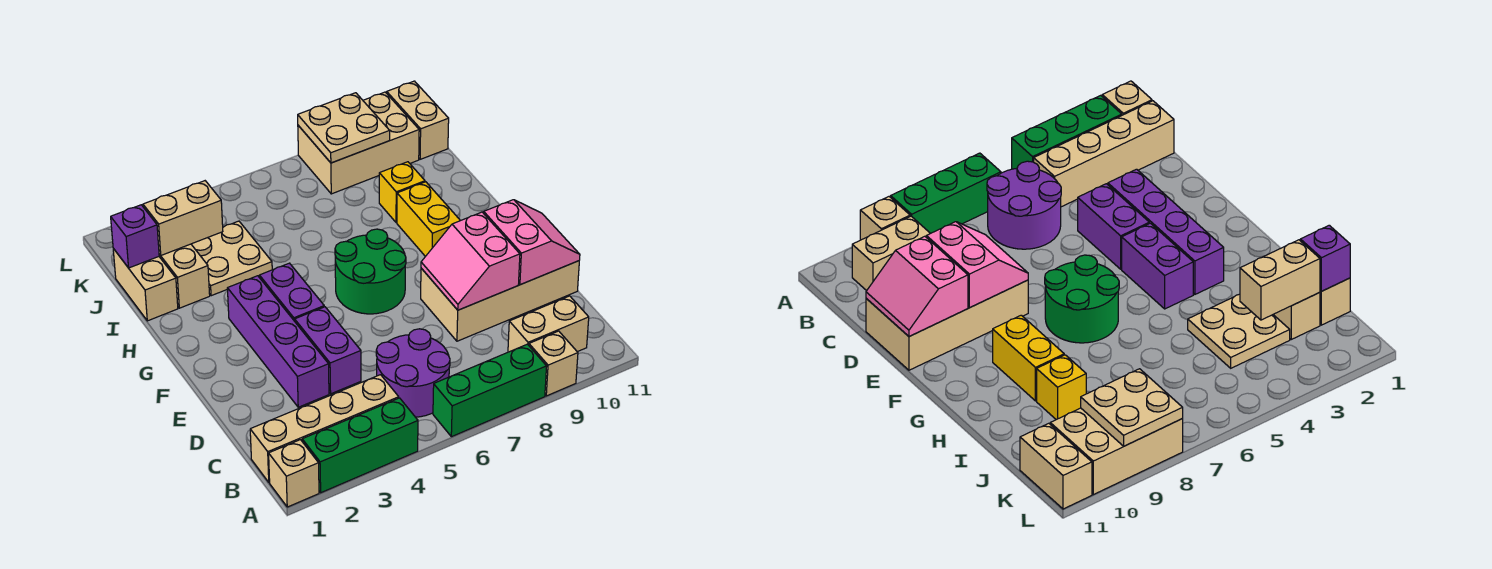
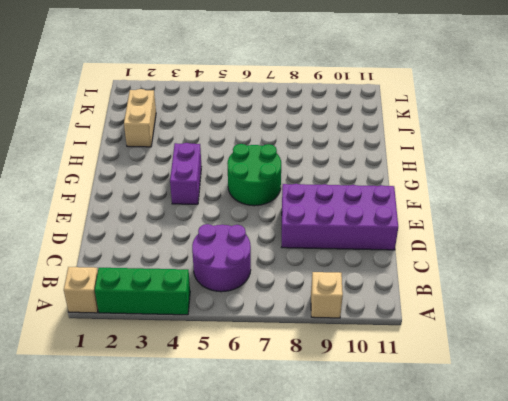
purple 2x4 brick [282,184,398,250] -> tan 2x4 brick [421,261,579,341]
none -> green 1x3 brick [433,344,547,437]
none -> tan 1x4 brick [250,375,399,482]
none -> tan 1x2 brick [508,296,589,352]

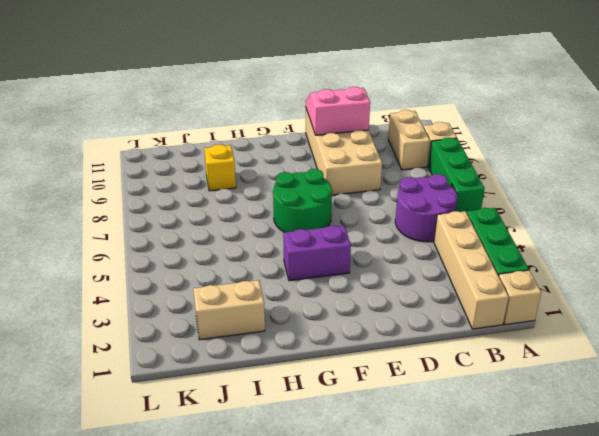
none -> purple 1x4 brick [227,276,329,407]
none -> purple 1x2 brick [295,307,361,394]
none -> yellow 1x2 brick [397,182,460,256]

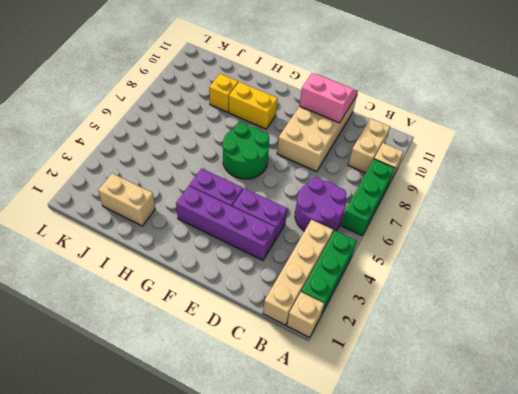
none -> tan 1x2 brick [113,249,178,321]
none -> tan 2x2 plate [191,221,272,296]
none -> tan 2x3 brick [298,92,419,194]

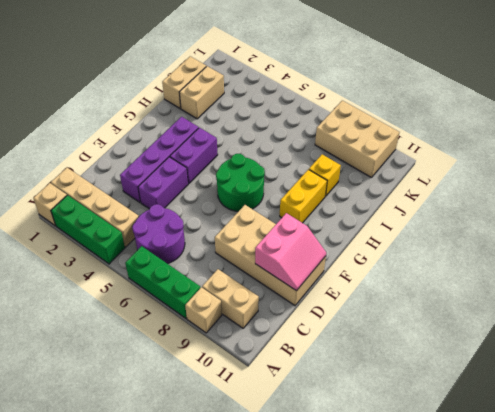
none -> tan 2x2 plate [191,221,272,296]
none -> tan 1x2 brick [387,81,449,159]
none -> pink 2x2 slope [421,212,520,310]

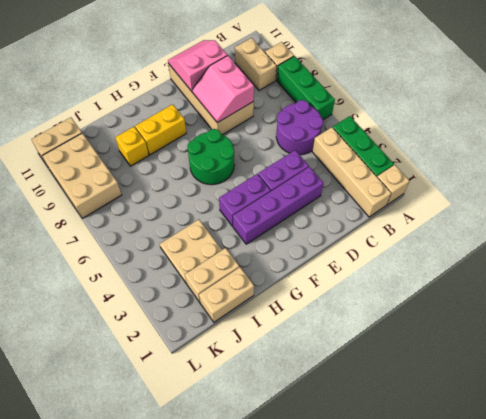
pink 2x2 slope [192,56,254,123] -> pink 2x2 slope turned to [421,212,520,310]
none -> purple 1x1 brick [111,205,159,268]
none -> tan 1x2 brick [143,181,223,255]
none -> tan 2x2 plate [298,93,390,163]

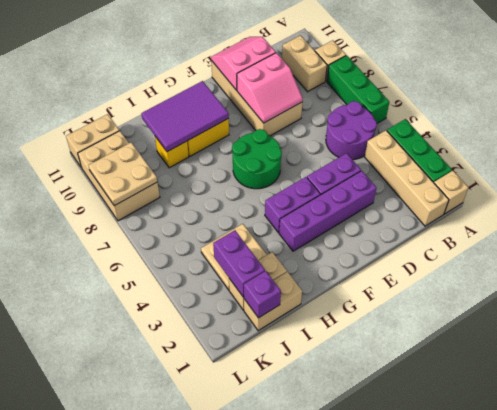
purple 2x3 tile [141,81,229,152] -> none
purple 1x2 brick [213,230,265,297] -> tan 1x2 brick [143,181,223,255]

